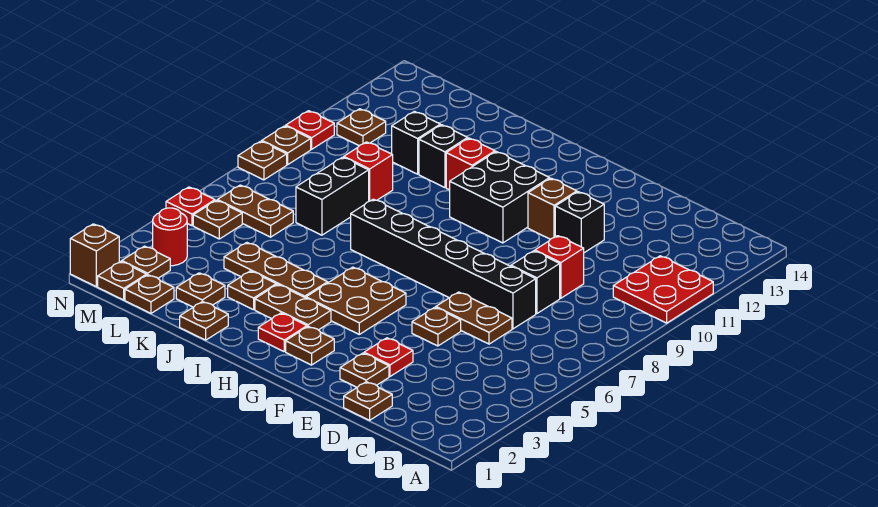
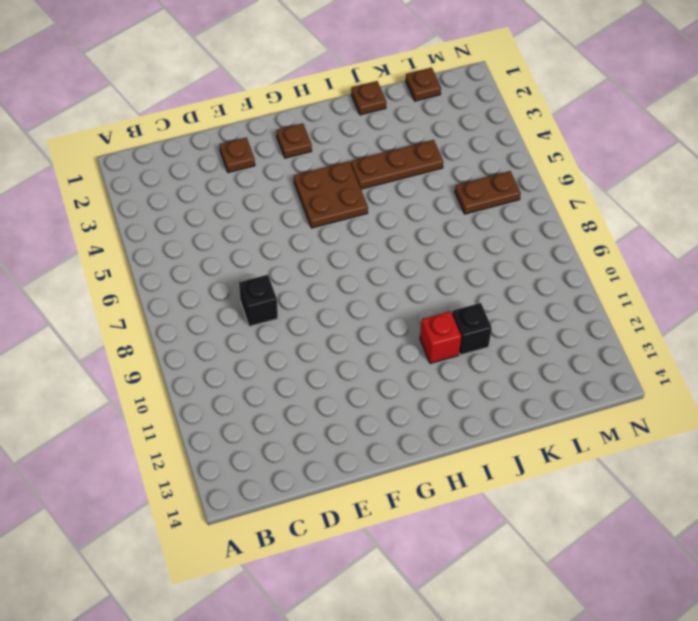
none -> red 2x2 plate [613,256,713,323]
none -> brown 1x1 plate [344,382,392,420]
none -> brown 1x2 plate [436,292,512,344]
none -> black 1x6 brick [351,199,536,329]

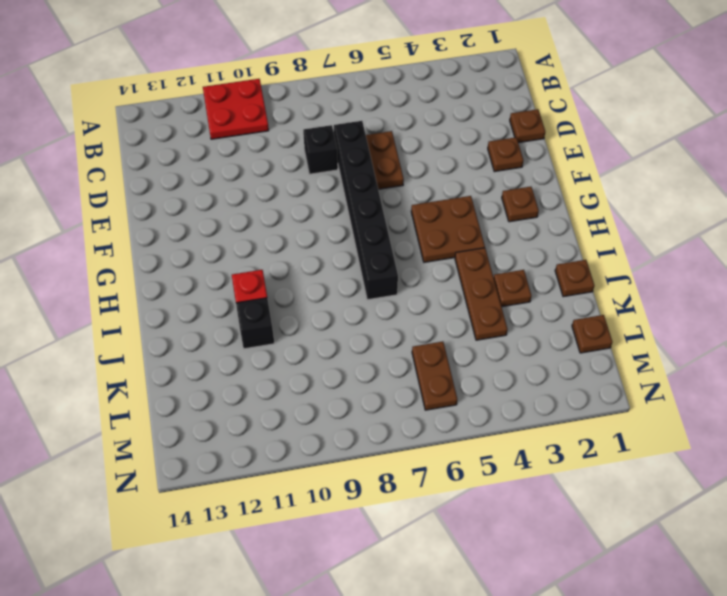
none -> red 1x1 brick [535,236,584,298]
none -> red 1x1 plate [364,338,413,376]
none -> brown 1x1 plate [412,307,461,346]
none -> black 1x1 brick [555,192,604,253]

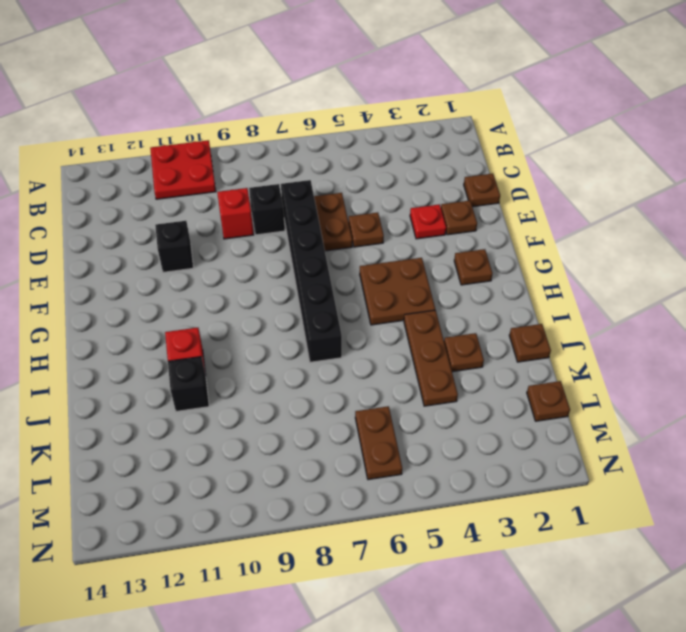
none -> brown 1x1 brick [528,178,577,239]
none -> black 2x2 brick [450,152,550,243]
none -> red 1x1 plate [258,313,307,351]
none -> brown 1x2 plate [255,284,331,330]

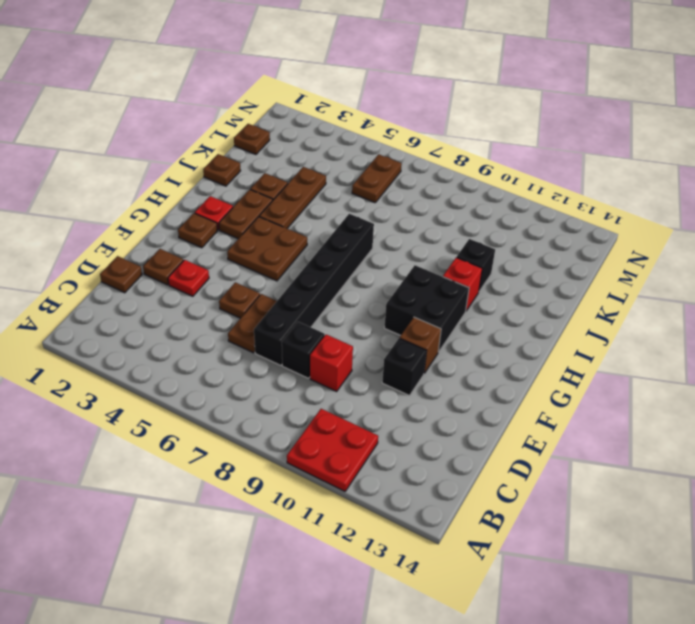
none -> brown 1x1 plate [176,273,225,307]
none -> black 1x2 brick [296,157,369,235]
none -> red 1x1 brick [344,142,393,201]
none -> black 1x1 brick [392,111,440,174]

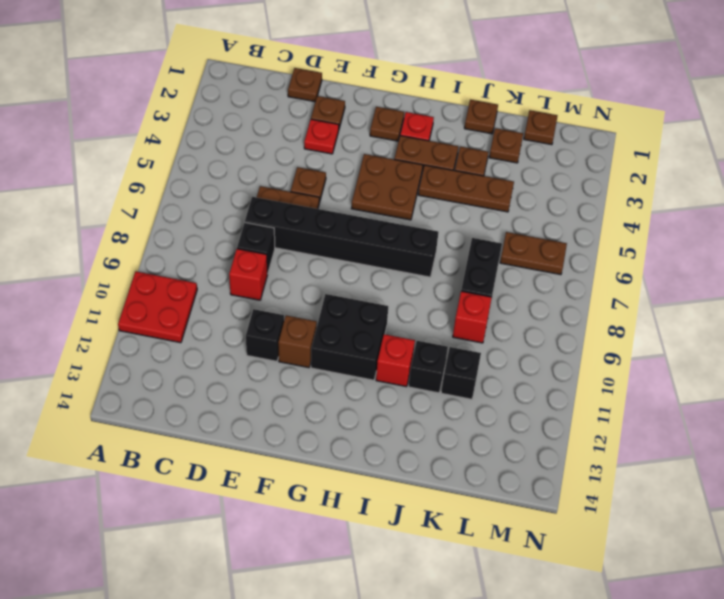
none -> brown 1x1 plate [98,261,147,300]
none -> brown 1x1 plate [122,246,170,278]
none -> red 1x1 round brick [153,208,187,266]
none -> brown 1x1 plate [193,200,242,239]

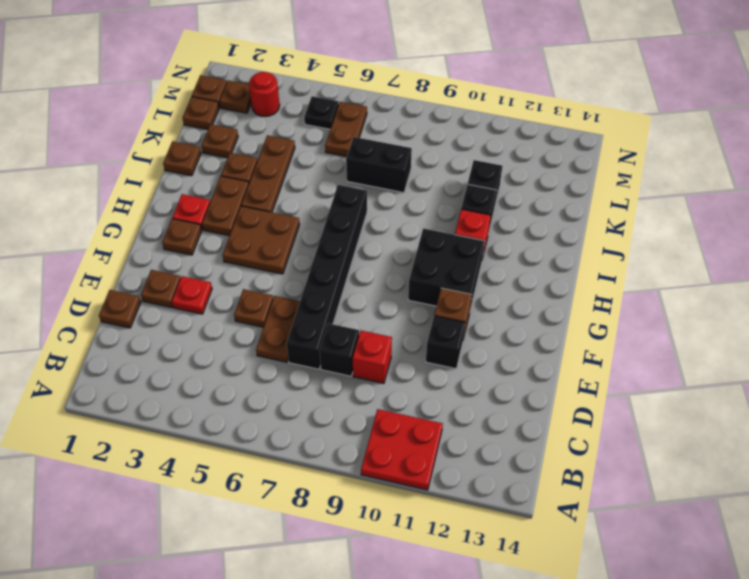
black 1x1 plate [304,96,339,129] -> brown 1x1 plate [193,200,242,239]
none -> red 1x1 brick [344,142,393,201]
none -> brown 1x1 plate [337,109,386,146]
none -> brown 1x1 brick [70,224,119,287]
none -> red 1x1 plate [166,187,215,226]

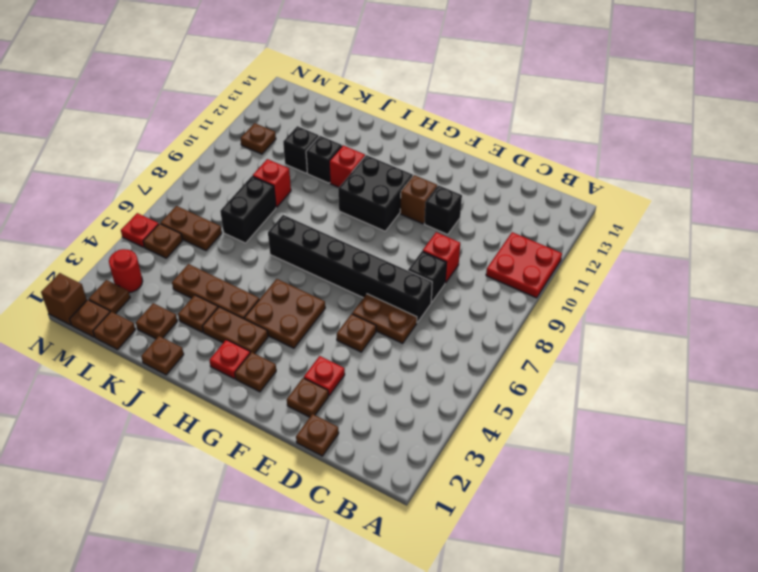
none -> brown 1x1 plate [238,141,287,180]
none -> brown 1x1 plate [262,126,311,164]
none -> red 1x1 plate [286,111,334,149]

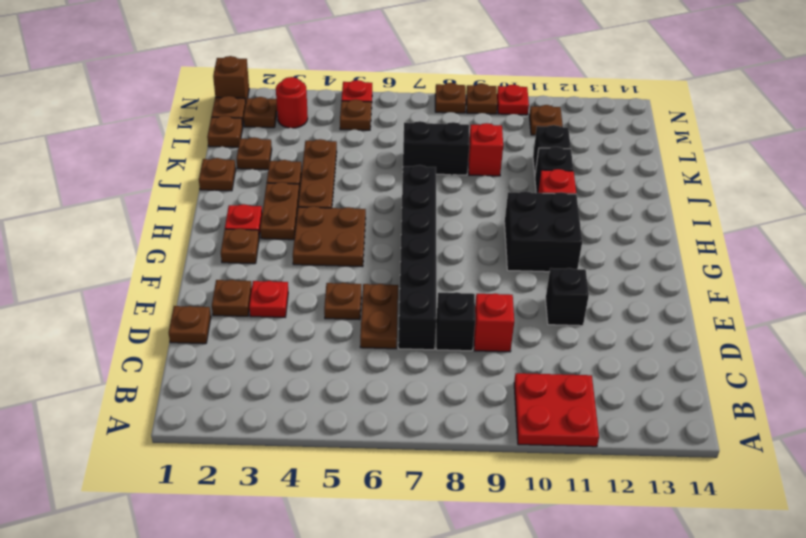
none -> brown 1x1 brick [528,178,577,239]
none -> brown 1x2 plate [217,185,293,237]

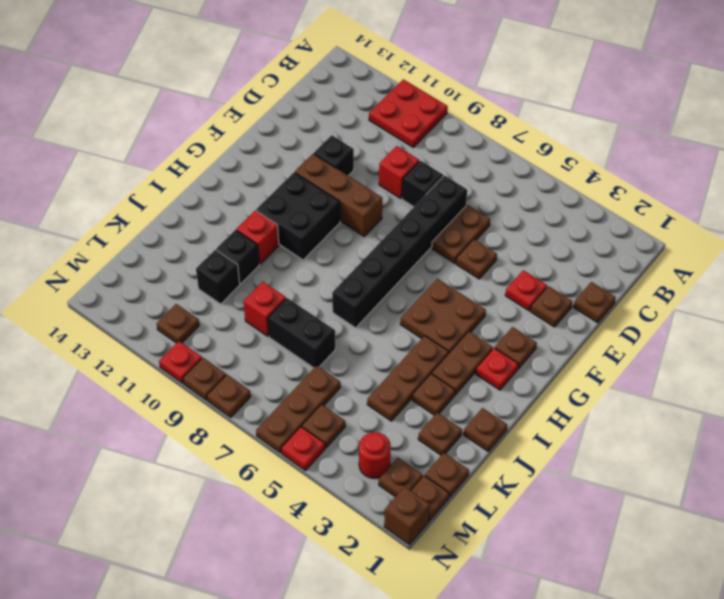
brown 1x3 brick [295,154,382,236] -> brown 1x1 brick [528,178,577,239]
brown 1x3 plate [256,365,340,452] -> brown 1x2 plate [217,185,293,237]

